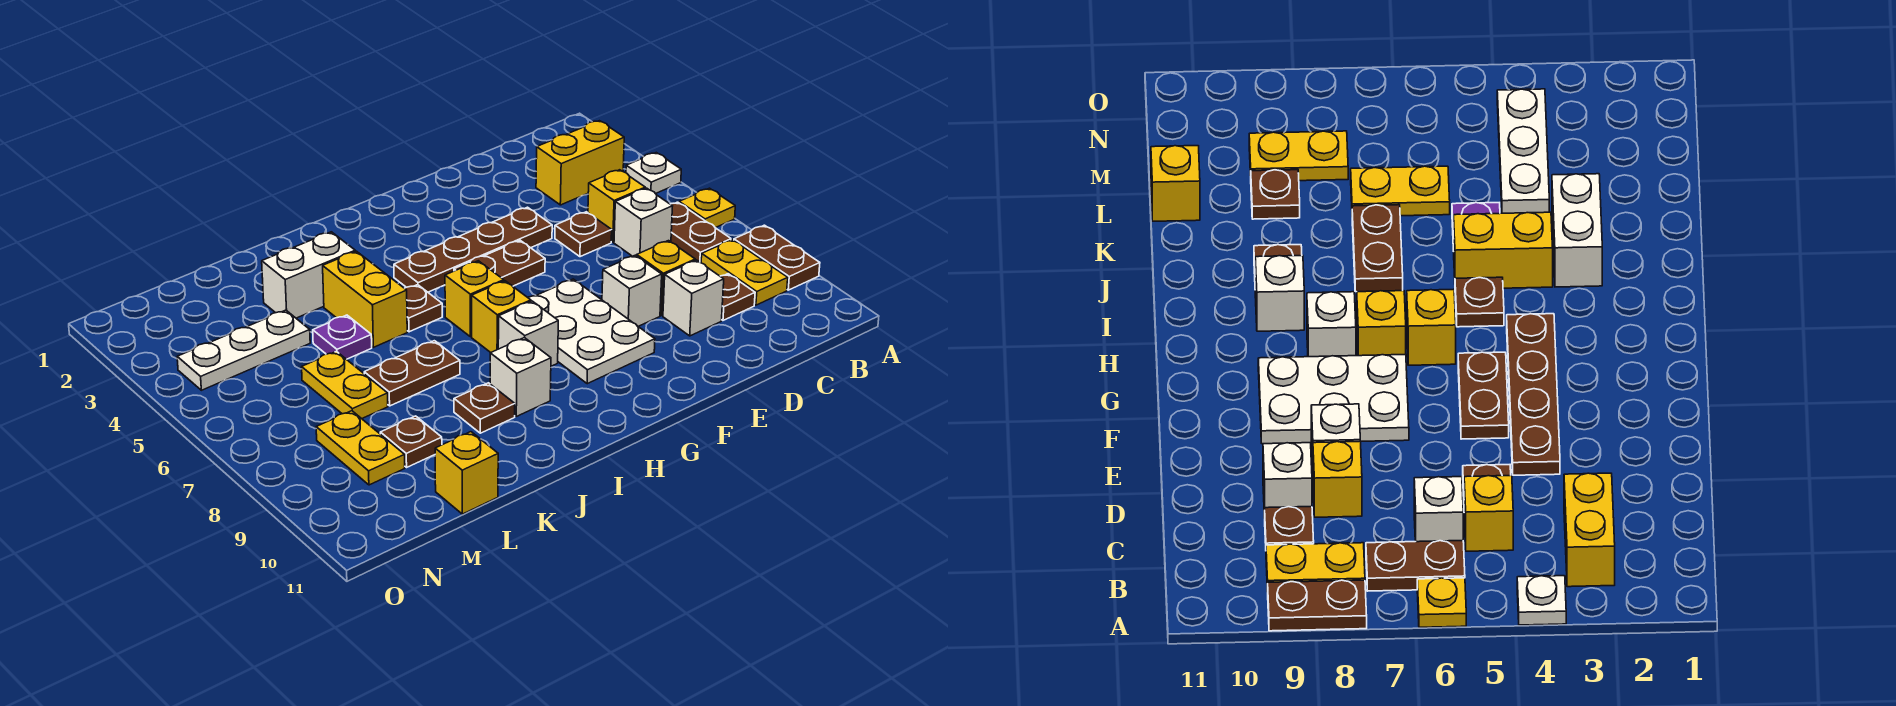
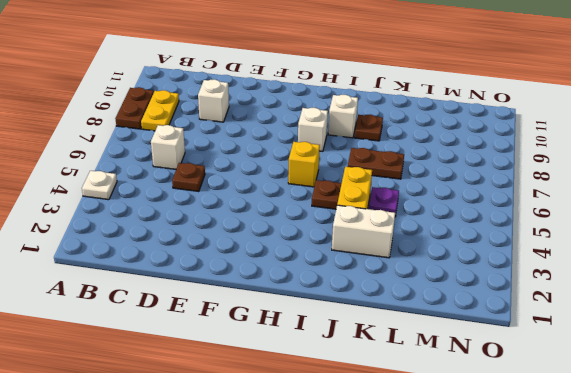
none -> yellow 1x1 plate [679,188,735,228]
none -> yellow 1x2 brick [536,121,624,205]
none -> brown 1x2 plate [671,202,731,263]
none -> yellow 1x1 brick [588,170,645,242]

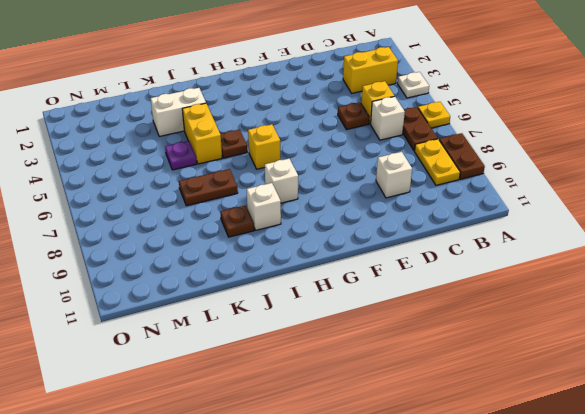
none -> brown 1x1 plate [720,274,755,320]
none -> yellow 1x1 brick [637,241,695,316]
none -> brown 1x4 plate [394,207,552,292]
none -> white 1x1 brick [602,255,662,326]

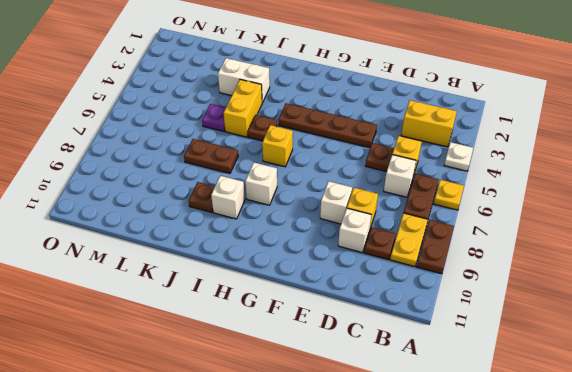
none -> brown 1x2 plate [454,240,545,286]
none -> white 2x3 plate [528,279,655,384]
none -> yellow 1x1 brick [472,281,531,353]
none -> white 1x3 plate [177,310,310,390]

